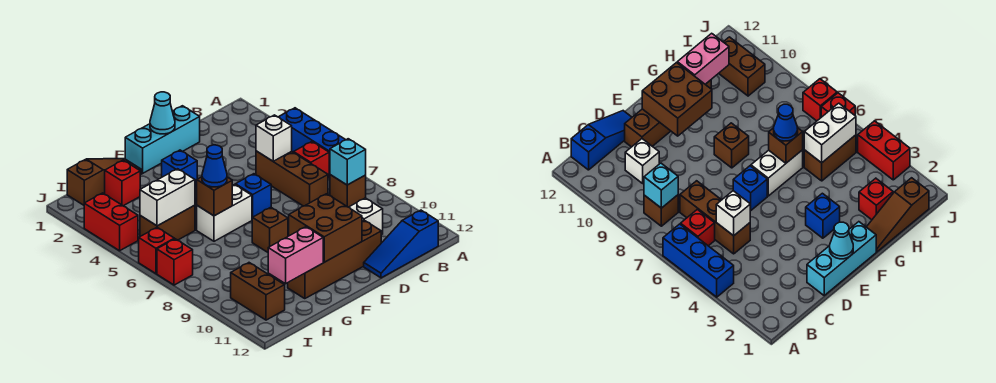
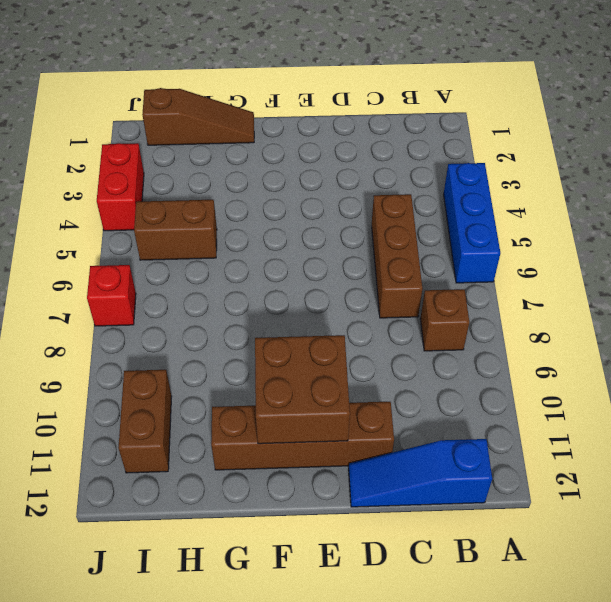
none -> red 1x1 brick [294,142,329,178]
none -> white 1x1 brick [349,198,383,235]
none -> cyan 1x3 brick [125,106,200,173]

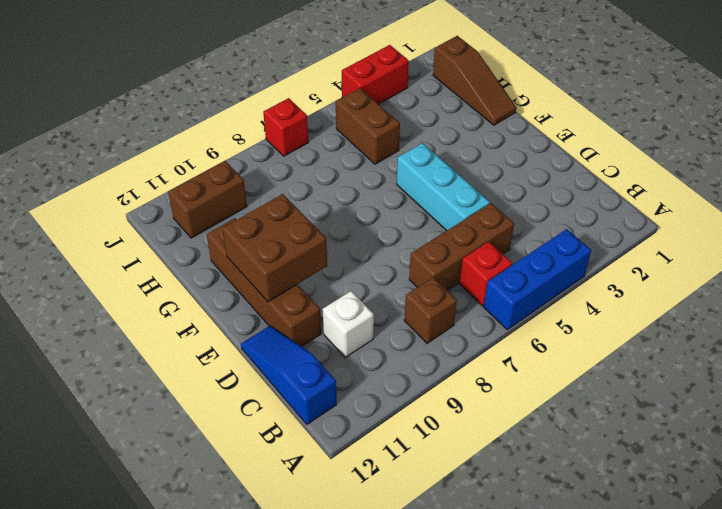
cyan 1x3 brick [397,143,490,231] -> cyan 1x3 brick moved to [125,106,200,173]
none -> blue 1x1 brick [235,174,271,218]
none -> blue 1x1 brick [162,150,197,187]
none -> white 1x2 brick [197,185,252,241]

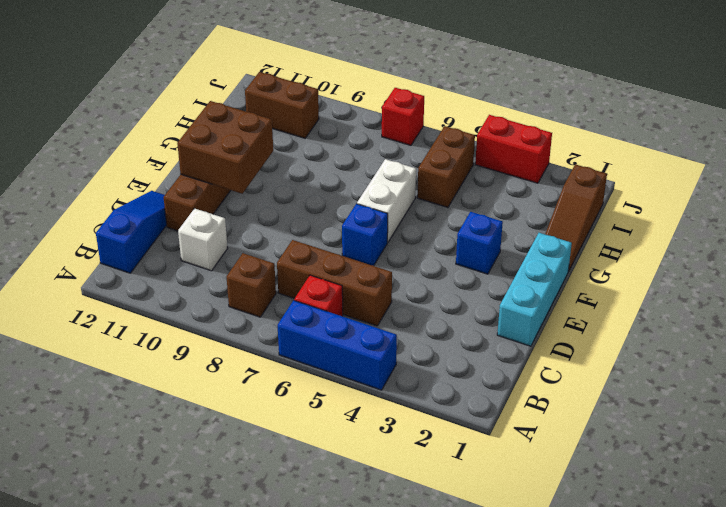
none -> brown 1x1 brick [252,207,288,252]
none -> red 1x1 brick [105,160,140,206]
none -> red 1x1 brick [139,228,174,274]

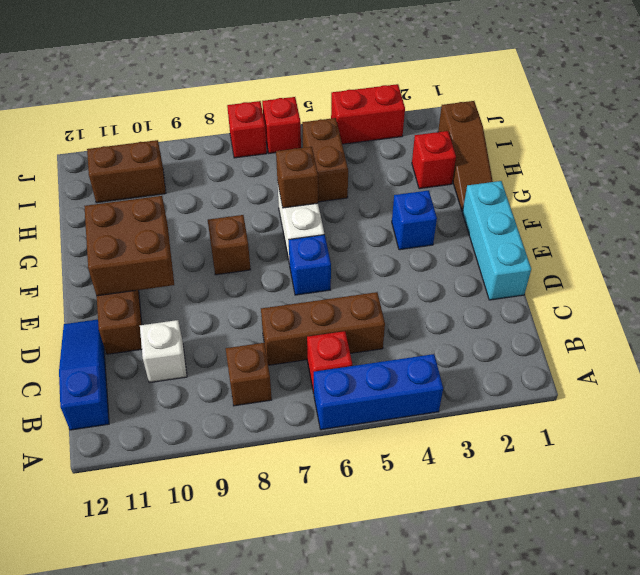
none -> cyan 1x1 brick [330,139,366,185]
none -> white 1x1 brick [256,115,292,161]
none -> cyan 1x1 cone [150,92,175,134]

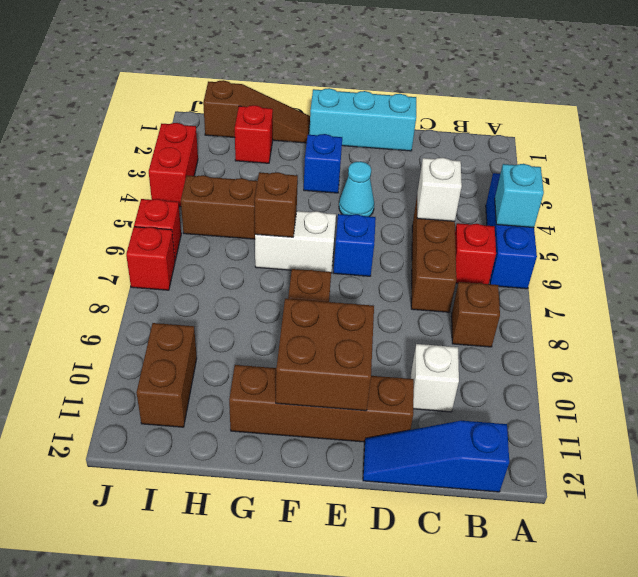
cyan 1x1 brick [495,164,544,228] -> cyan 1x1 brick moved to [330,139,366,185]
cyan 1x1 cone [339,161,374,217] -> cyan 1x1 cone moved to [150,92,175,134]
none -> pink 1x2 brick [268,227,323,284]
none -> white 1x2 brick [140,169,195,226]
none -> blue 1x1 cone [202,145,227,187]

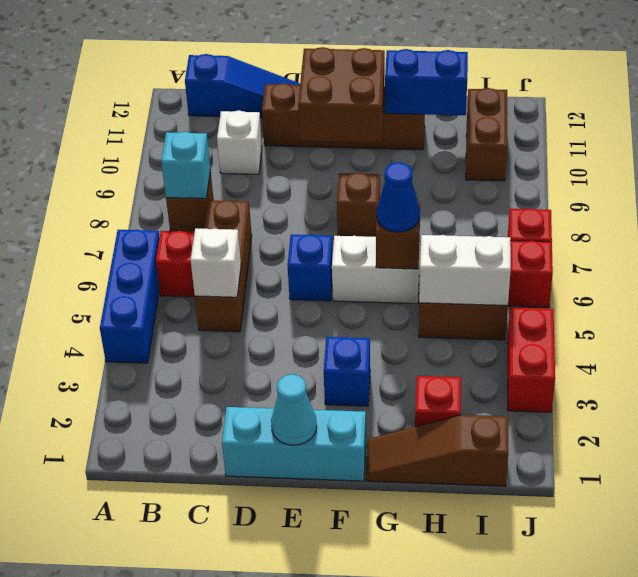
blue 1x2 brick [385,49,468,115] -> pink 1x2 brick [268,227,323,284]

